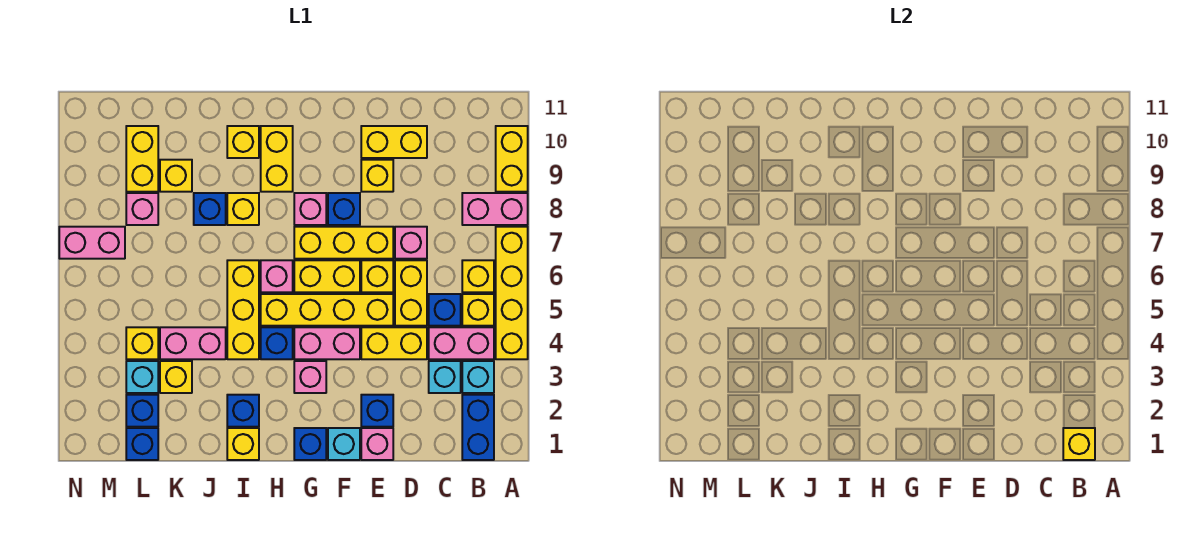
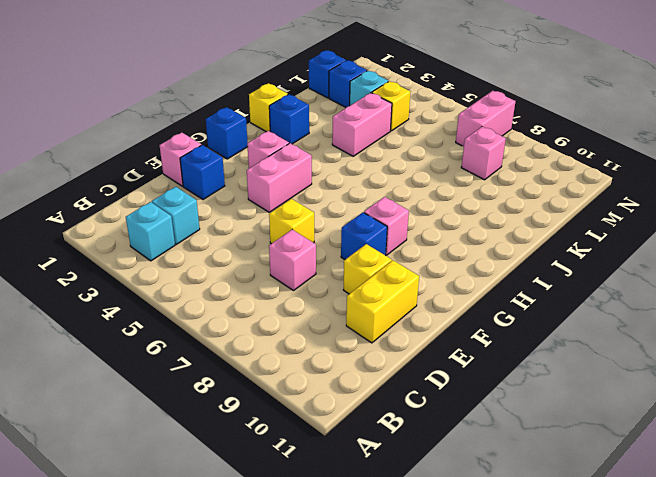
none -> yellow 1x4 brick [496,227,528,359]
none -> pink 1x2 brick [462,193,528,225]
none -> yellow 1x2 brick [496,126,528,192]
none -> blue 1x2 brick [462,395,494,460]

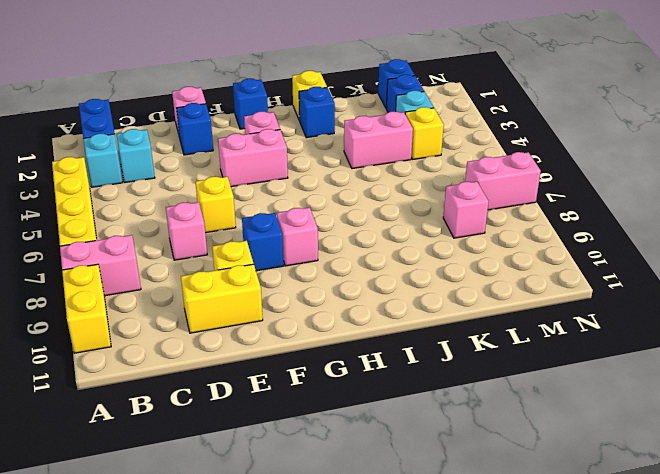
none -> pink 1x2 brick [429,327,494,359]
none -> yellow 1x1 brick [462,294,494,326]
none -> yellow 1x1 brick [462,260,494,292]
none -> blue 1x1 brick [429,294,461,326]

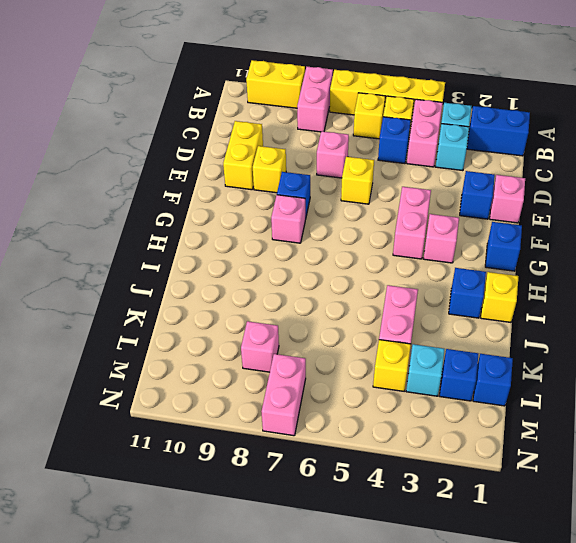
none -> yellow 1x2 brick [361,327,427,359]
none -> yellow 1x2 brick [395,260,427,326]
none -> yellow 1x4 brick [261,294,393,326]
none -> yellow 1x3 brick [294,227,393,259]

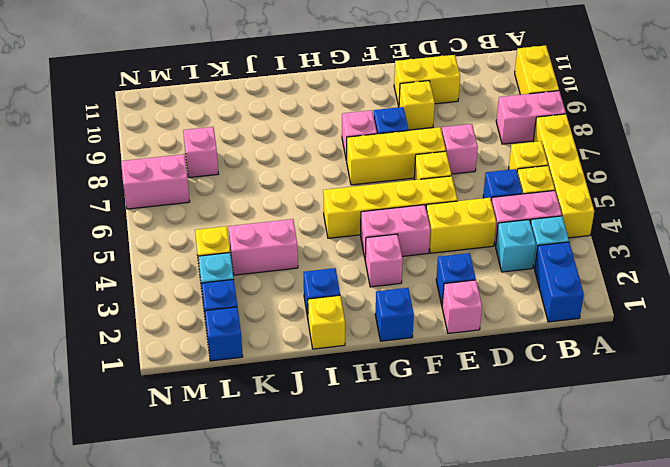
none -> yellow 1x2 brick [395,260,427,326]
none -> cyan 1x1 brick [328,428,360,460]
none -> yellow 1x2 brick [294,260,360,292]
none -> blue 1x1 brick [261,327,293,359]

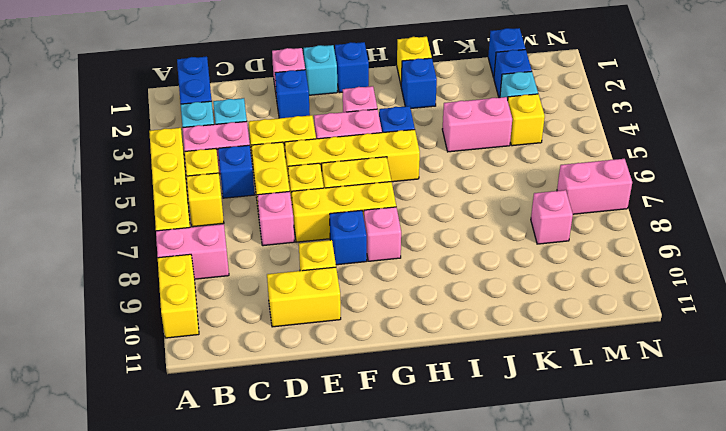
none -> pink 1x1 brick [261,260,293,292]
none -> yellow 1x2 brick [261,126,293,192]
none -> yellow 1x3 brick [227,260,259,359]
none -> yellow 1x1 brick [227,193,259,225]

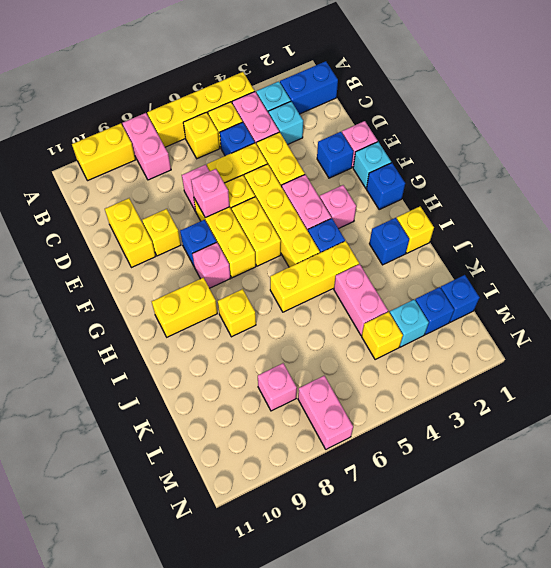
pink 1x1 brick [191,169,230,218] -> pink 1x1 brick moved to [261,260,293,292]
none -> yellow 1x1 brick [227,126,259,158]
none -> blue 1x1 brick [194,193,226,225]
none -> yellow 1x1 brick [160,361,192,393]
none -> yellow 1x1 brick [160,160,192,192]

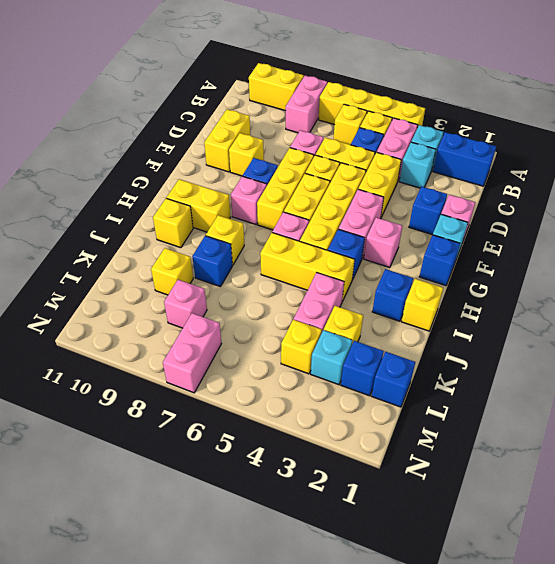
none -> yellow 1x2 brick [126,126,158,192]
none -> yellow 1x1 brick [1063,428,1095,460]

